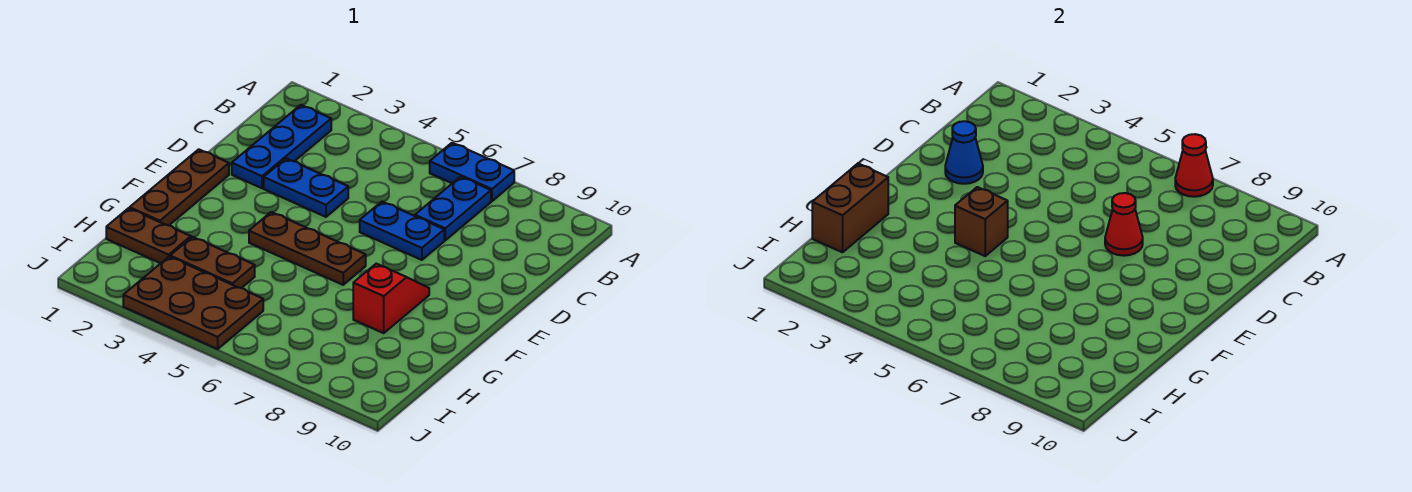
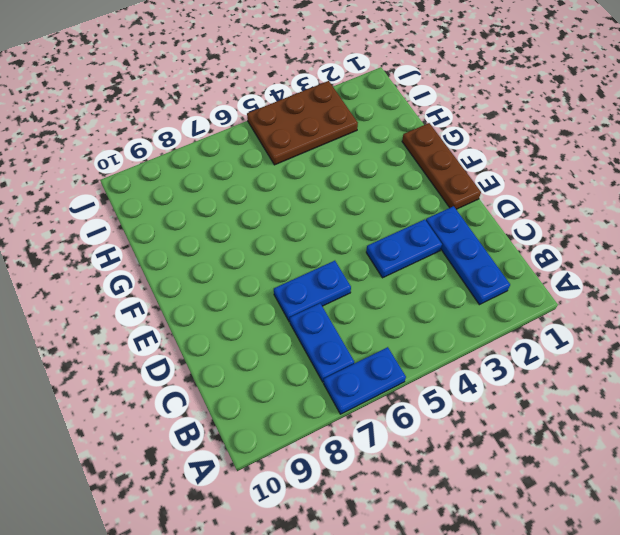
none -> brown 1x3 plate [249,212,366,285]
none -> red 1x2 slope [353,264,429,333]
none -> brown 1x2 plate [106,208,191,263]

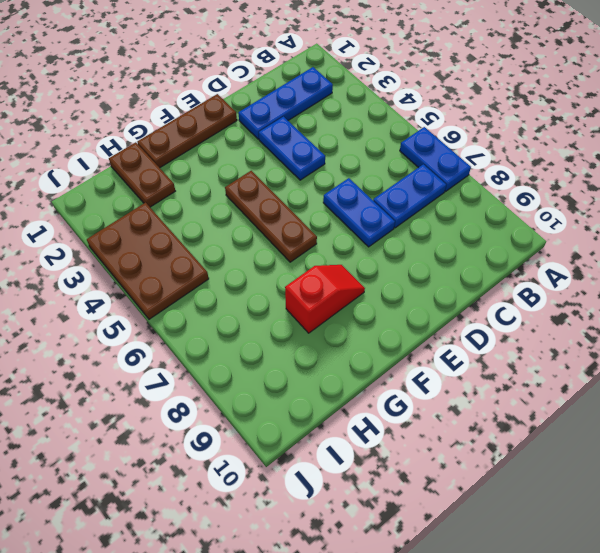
none -> brown 1x2 plate [170,237,255,288]
none -> red 1x1 cone [1175,134,1213,197]
none -> blue 1x1 cone [945,121,983,184]

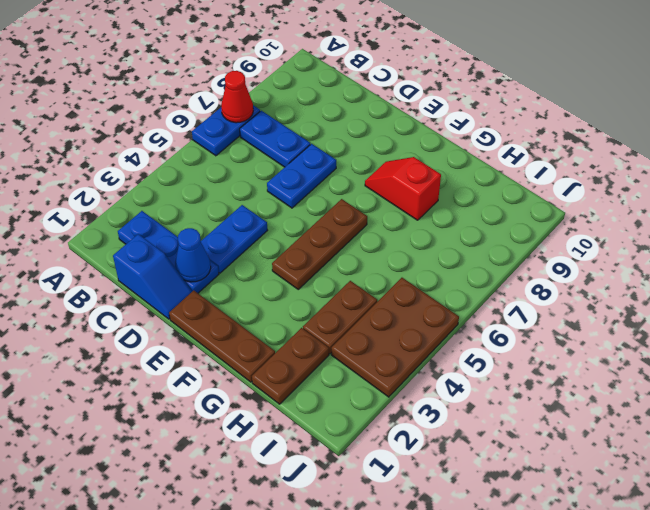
blue 1x2 slope [113,234,192,319] -> none
none -> red 1x1 cone [1105,193,1143,256]
none -> brown 1x1 brick [955,187,1008,256]
none -> brown 1x2 brick [812,164,888,252]

